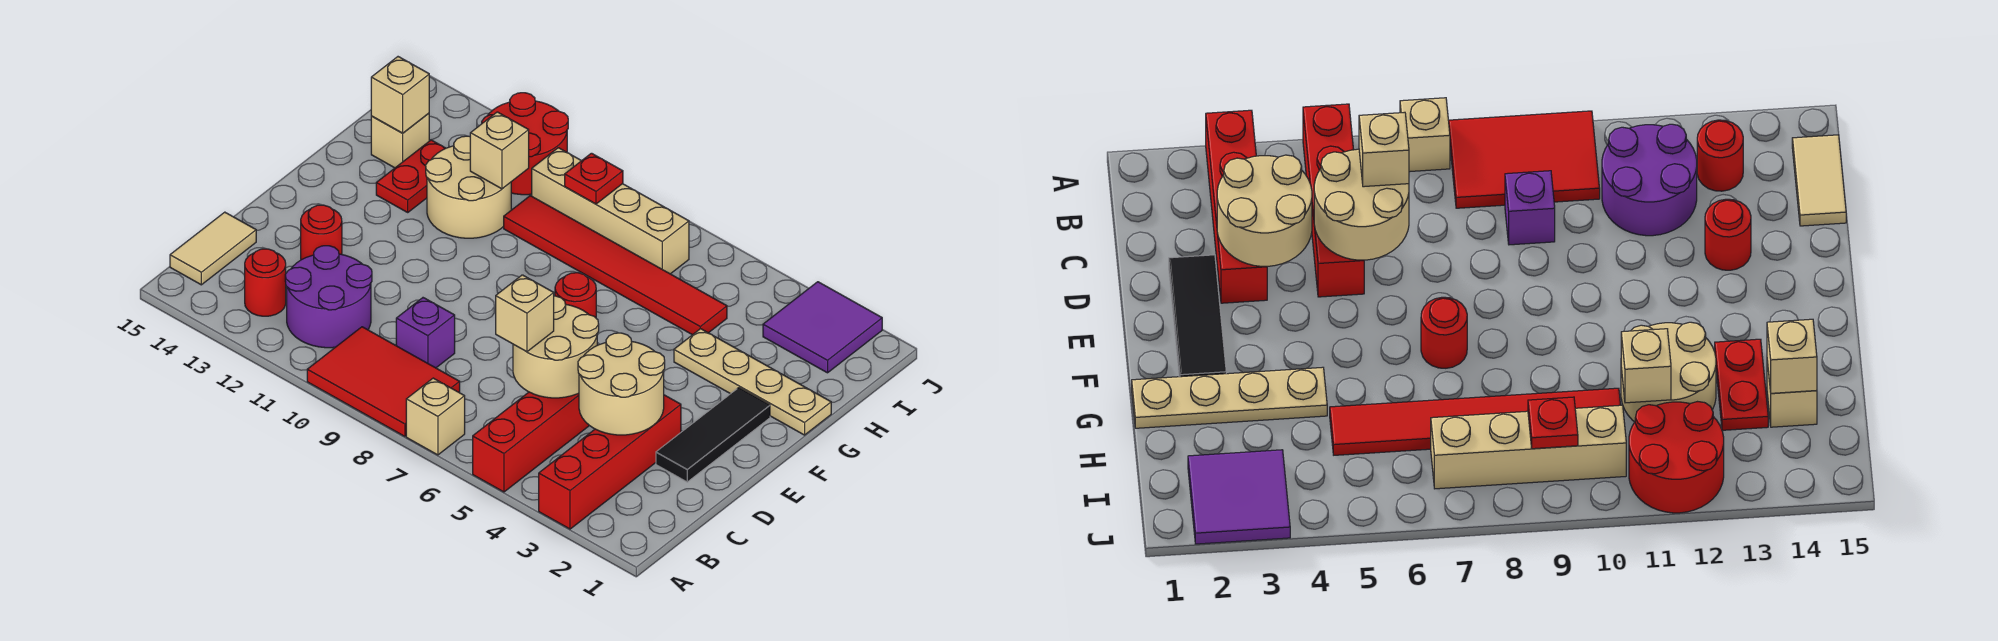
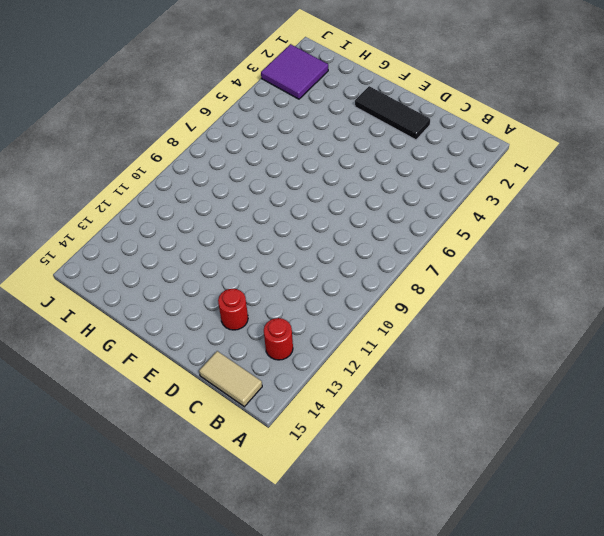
none -> red 1x4 brick [539,395,681,529]
none -> red 1x4 brick [473,392,589,492]
none -> tan 1x1 brick [406,378,465,455]

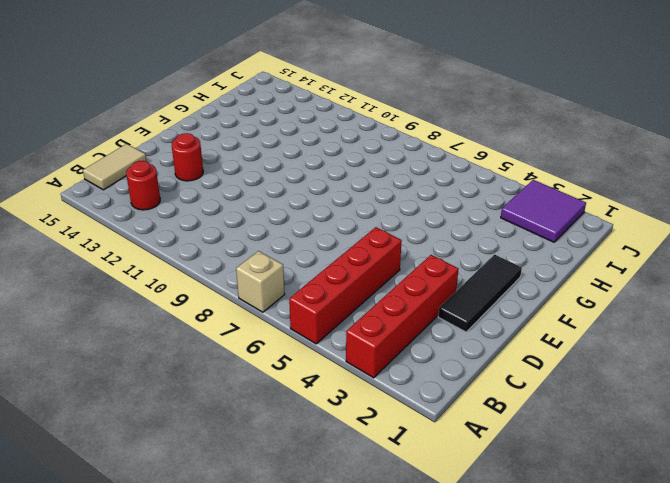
none -> red 2x3 tile [307,327,460,436]
none -> purple 2x2 round brick [285,246,372,348]
none -> purple 1x1 brick [396,298,455,368]

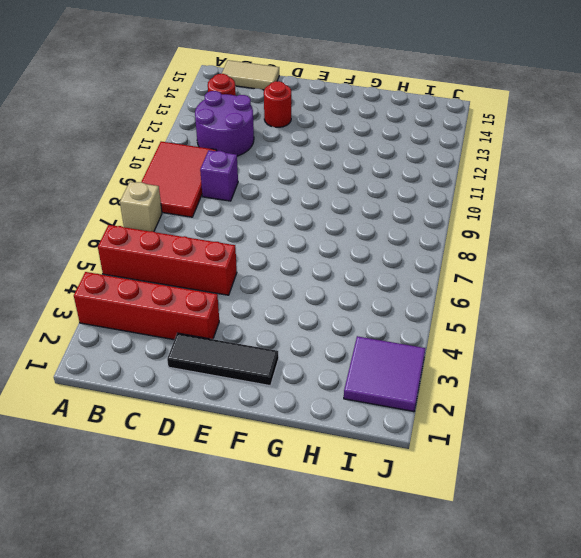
none -> red 1x1 round brick [555,273,596,318]
none -> tan 1x4 plate [674,329,831,435]
none -> tan 2x2 round brick [426,136,511,238]

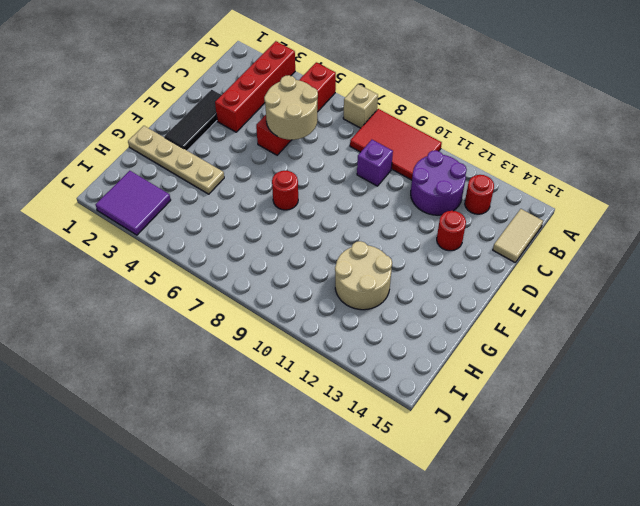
none -> red 1x2 plate [376,140,446,212]
none -> red 1x6 tile [504,196,727,335]
none -> tan 1x1 brick [371,113,429,168]

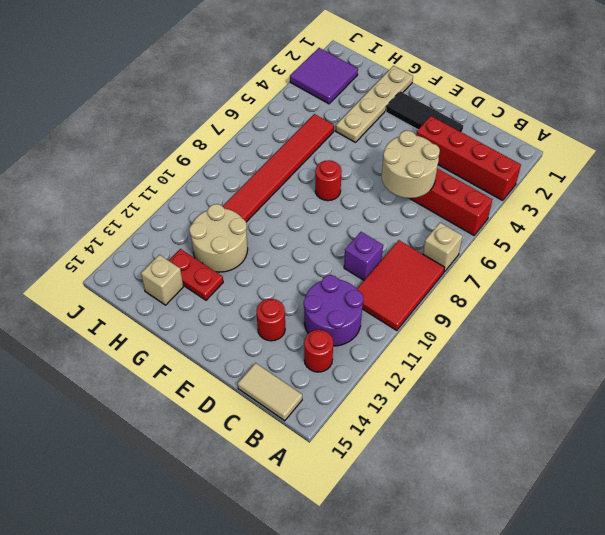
none -> tan 1x4 brick [532,148,689,274]
none -> red 2x2 round brick [482,93,568,195]
none -> tan 2x2 round brick [578,333,665,435]

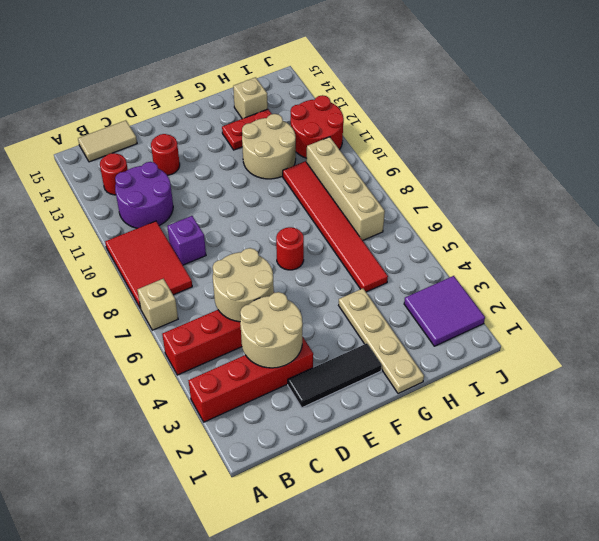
none -> tan 1x1 brick [470,112,529,189]
none -> tan 1x1 brick [371,57,429,133]
none -> red 1x1 plate [565,153,623,204]

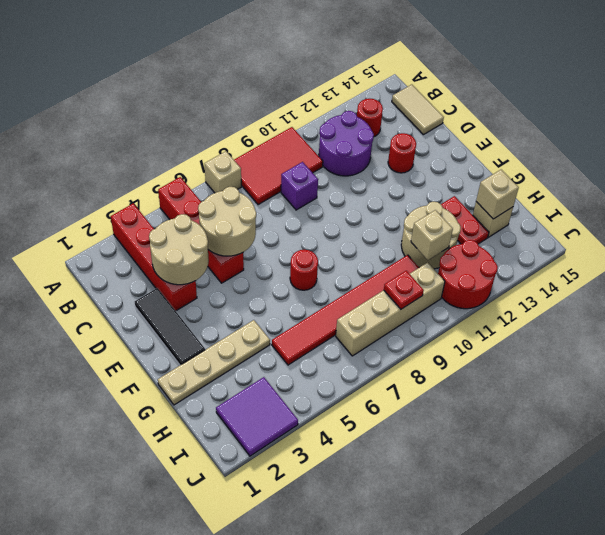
none -> tan 1x1 brick [496,275,554,352]

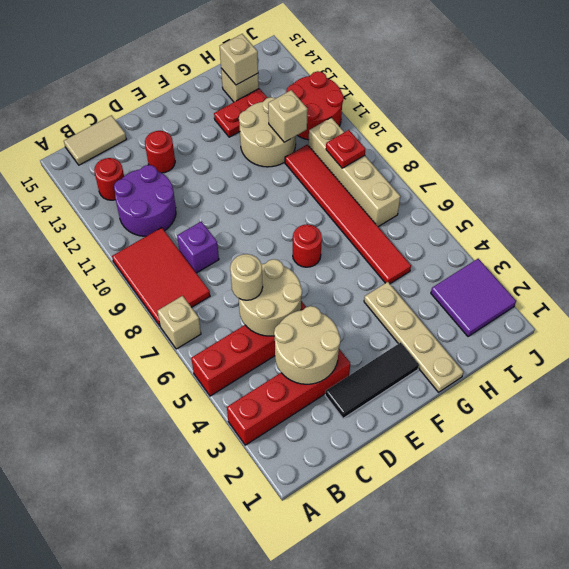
tan 1x1 round brick [230,254,263,300] -> tan 1x1 brick [496,275,554,352]

